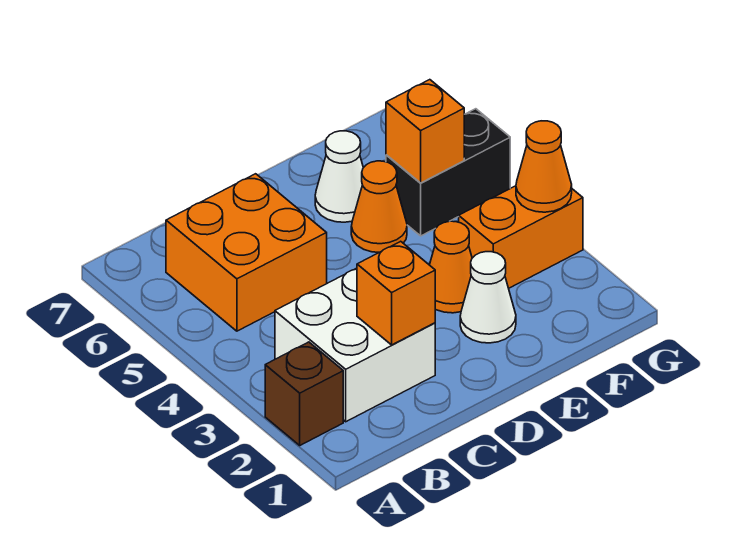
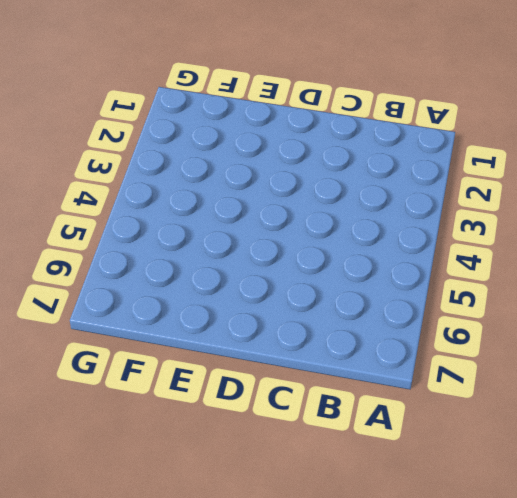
none -> brown 1x1 brick [265,342,343,445]
none -> white 2x2 brick [275,268,435,422]
none -> orange 2x2 brick [166,174,327,331]

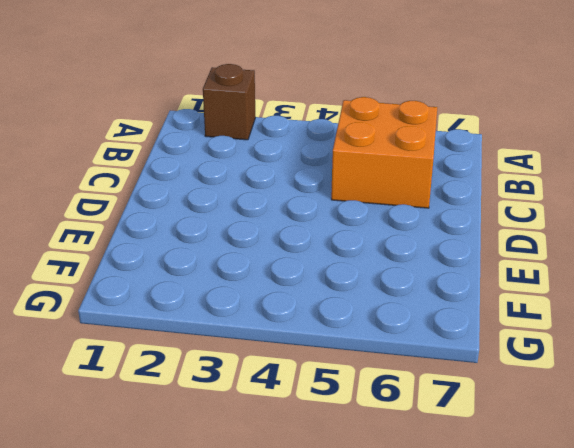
none -> white 2x2 brick [275,268,435,422]
none -> white 1x1 cone [460,252,516,343]
none -> orange 1x1 cone [430,221,472,313]

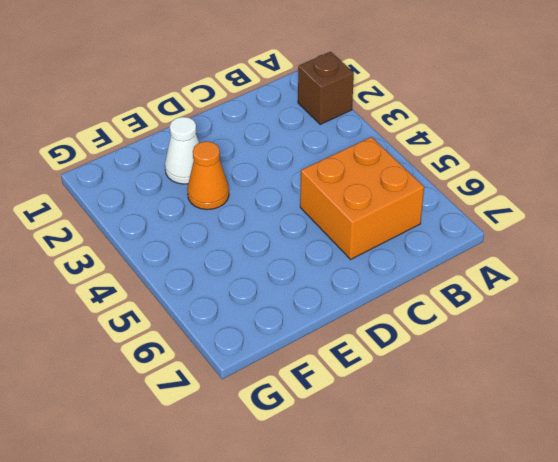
none -> white 2x2 brick [275,268,435,422]
none -> orange 1x1 cone [351,161,407,252]
none -> white 1x1 cone [315,131,363,222]

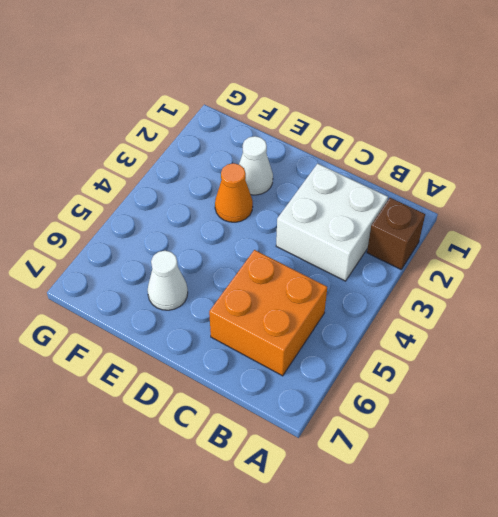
none -> orange 1x1 cone [351,161,407,252]
none -> orange 1x2 brick [459,186,583,288]
none -> black 1x2 brick [386,109,510,236]

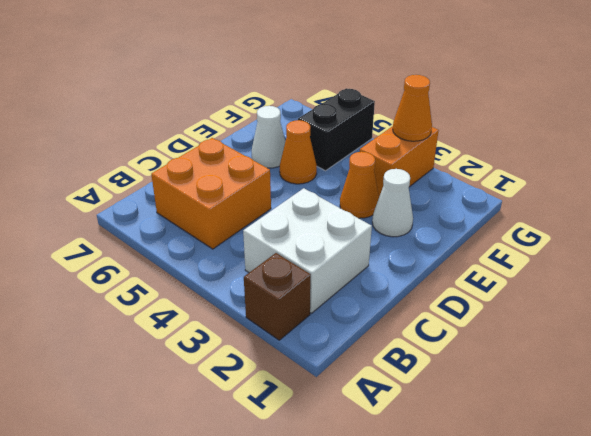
none -> orange 1x1 brick [357,241,435,345]
none -> orange 1x1 brick [386,80,464,183]

